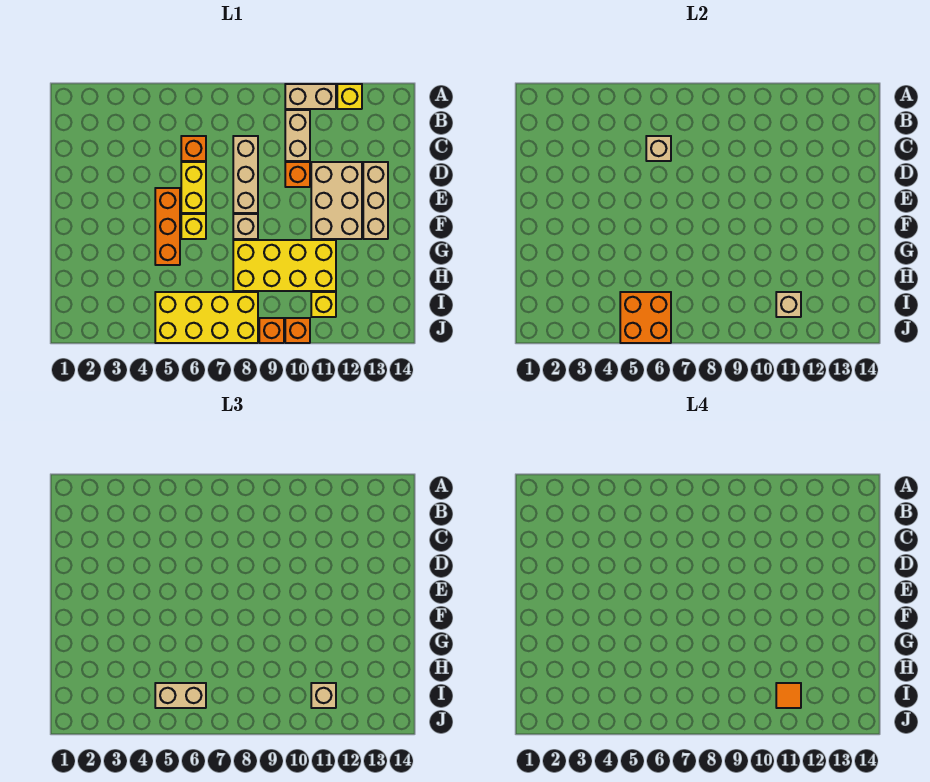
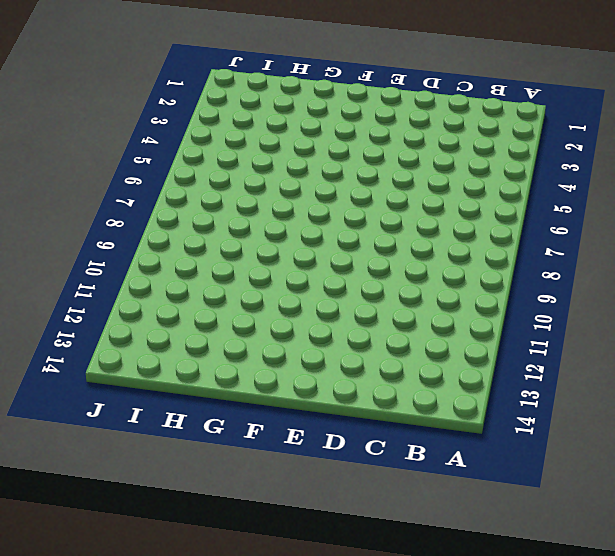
none -> tan 1x2 brick [285,84,336,109]
none -> yellow 1x1 brick [337,84,362,109]
none -> tan 1x2 brick [285,110,310,161]

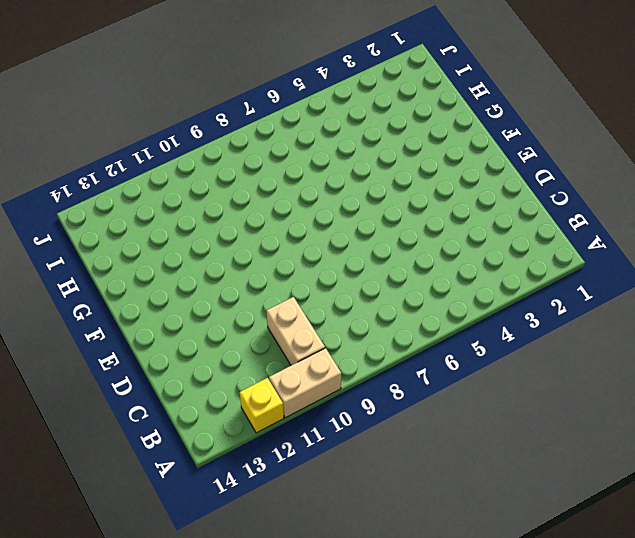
none -> orange 1x1 brick [181,136,206,161]
none -> tan 1x3 brick [233,136,258,213]
none -> yellow 1x2 brick [181,162,206,213]

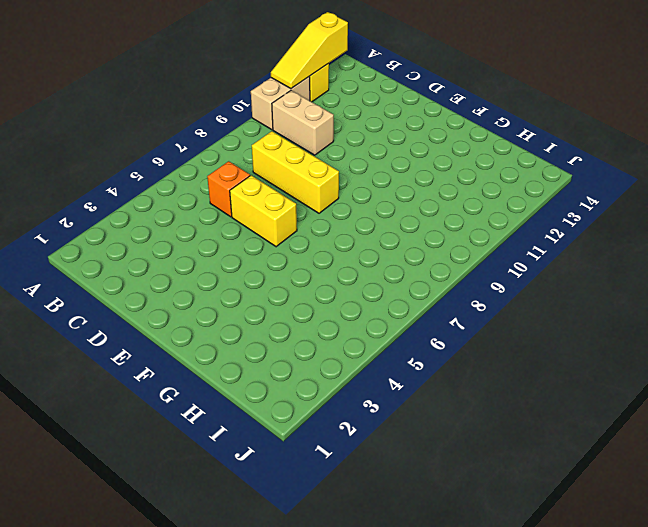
yellow 1x3 slope [271,12,348,89] -> none
yellow 1x3 brick [252,131,339,213] -> tan 1x3 brick [233,136,258,213]
none -> orange 1x1 brick [285,162,310,187]
none -> tan 2x3 brick [311,162,362,239]
none -> tan 1x3 brick [363,162,388,239]

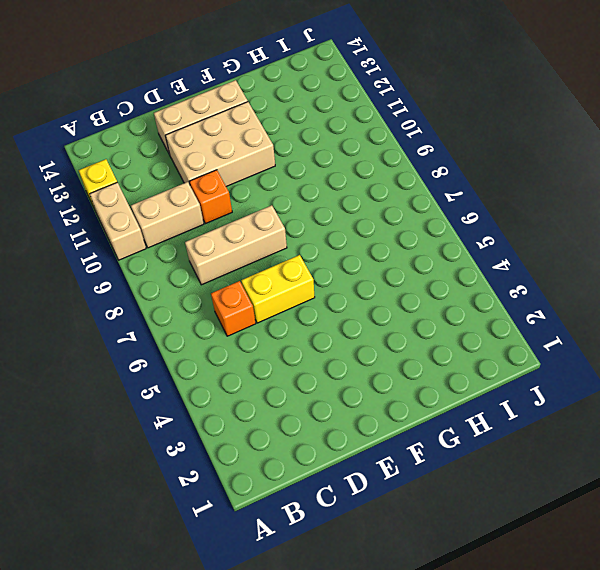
none -> orange 1x3 brick [155,188,180,265]
none -> yellow 1x1 brick [181,214,206,239]
none -> tan 1x1 brick [233,214,258,239]

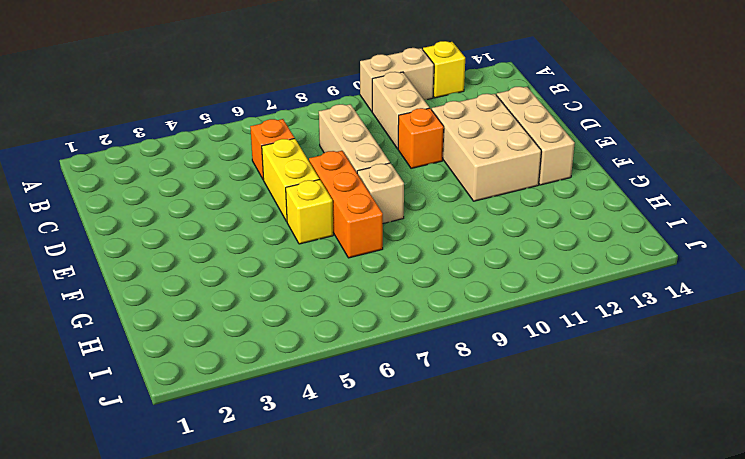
orange 1x3 brick [309,151,383,258] -> orange 1x3 brick moved to [155,188,180,265]
none -> yellow 2x4 brick [233,240,336,291]
none -> yellow 2x4 brick [155,292,258,343]
none -> yellow 1x1 brick [311,292,336,317]

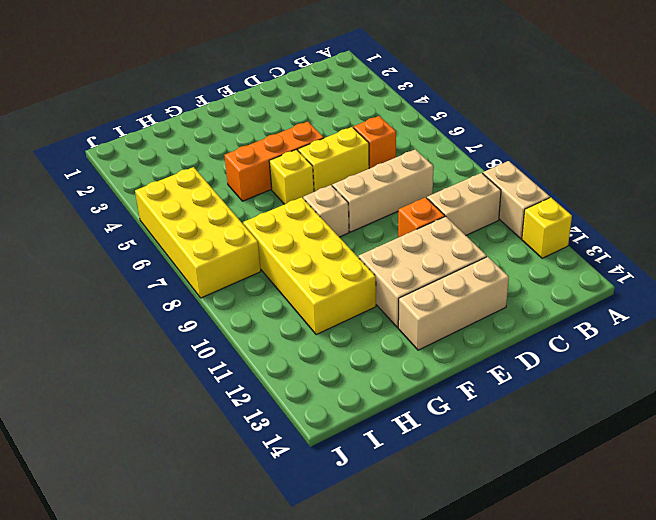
none -> yellow 1x1 brick [311,292,336,317]
none -> orange 1x1 brick [259,318,284,343]
none -> orange 1x1 brick [285,318,310,343]

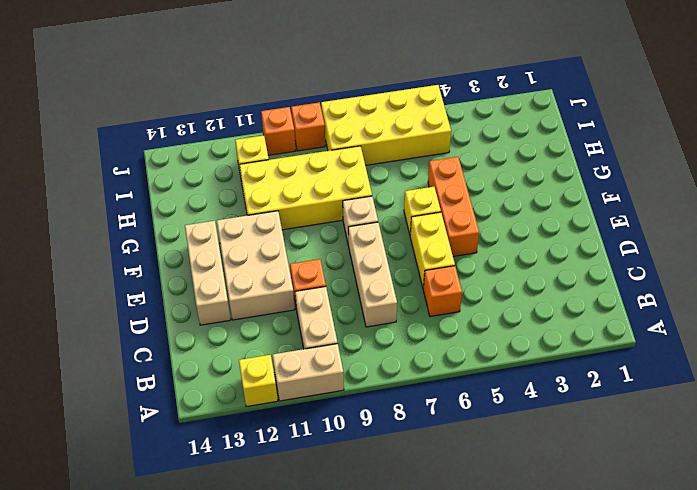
none -> tan 1x1 brick [646,136,671,161]
none -> orange 2x2 brick [620,292,671,343]
none -> tan 1x1 brick [776,292,801,317]

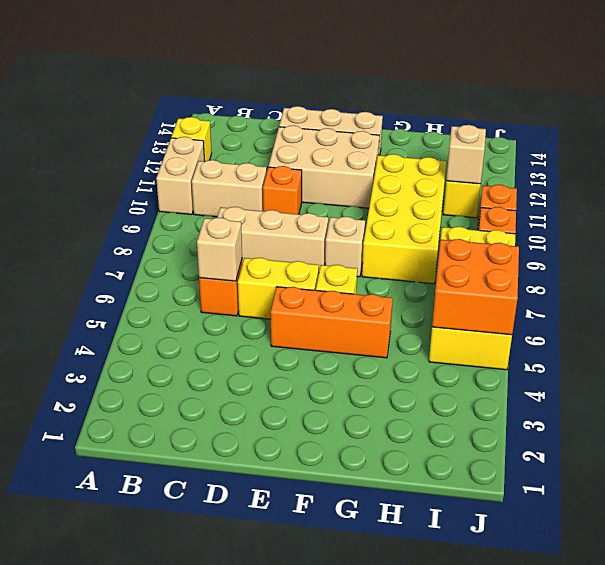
none -> tan 1x2 brick [155,683,206,708]
none -> tan 1x1 brick [311,683,336,708]
none -> orange 1x1 tile [776,683,801,708]

